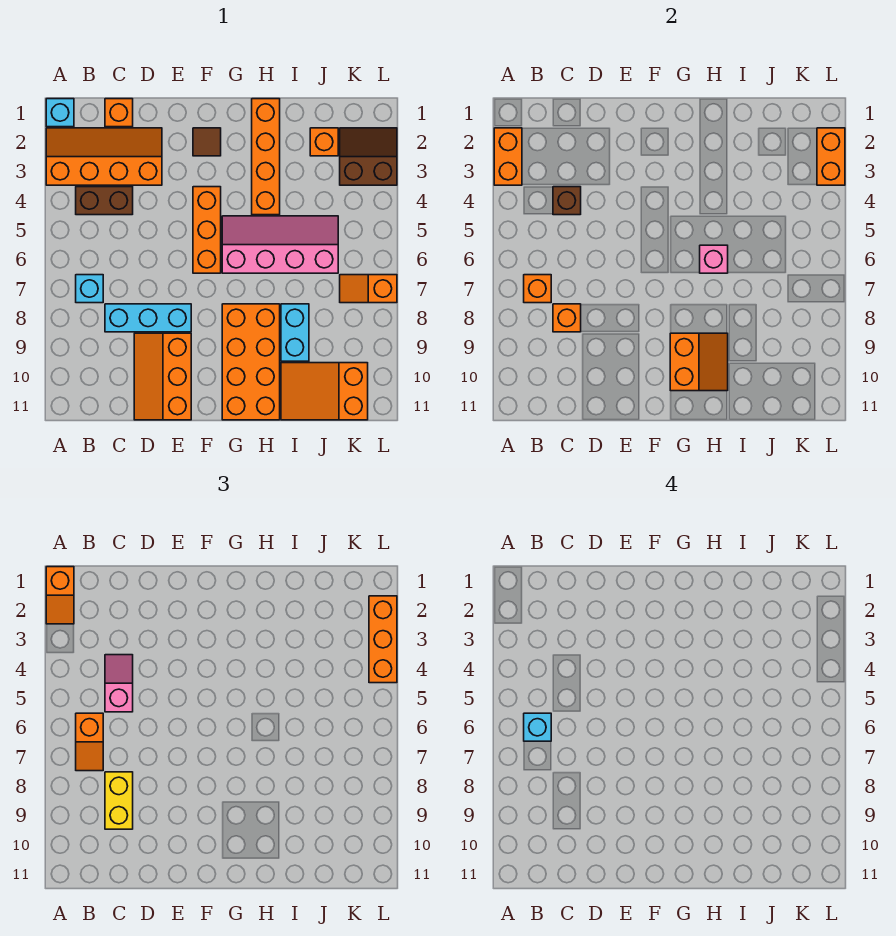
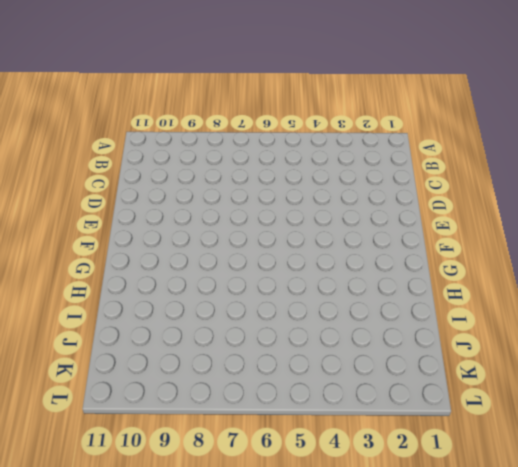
none -> cyan 1x1 brick [46,99,74,127]
none -> orange 2x4 slope [46,128,162,185]
none -> brown 1x2 brick [76,187,133,215]
none -> cyan 1x1 brick [76,275,103,303]

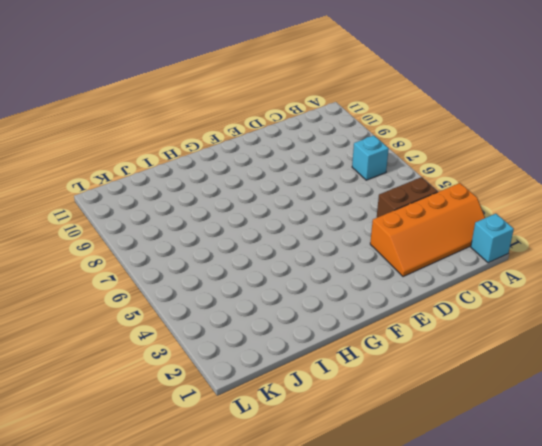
none -> orange 1x1 brick [105,99,133,127]
none -> cyan 1x3 brick [105,304,191,332]
none -> orange 2x3 slope [134,333,191,420]
none -> brown 1x1 tile [193,128,221,156]

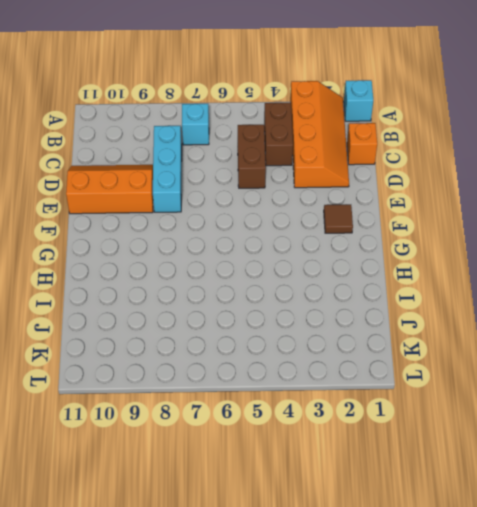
brown 1x2 brick [238,125,266,188] -> none
none -> orange 1x3 brick [193,187,221,273]
none -> pink 2x4 slope [222,216,338,273]
none -> orange 2x4 brick [222,304,280,420]
none -> orange 1x4 brick [252,99,280,215]

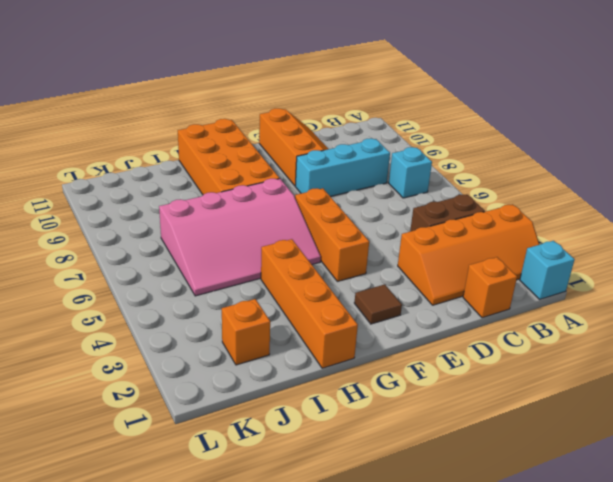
pink 3x4 slope [159,179,321,296] -> pink 2x4 slope [222,216,338,273]
none -> cyan 1x2 brick [281,304,309,361]
none -> orange 2x3 slope [281,363,368,420]
none -> brown 2x2 slope [340,128,397,185]
none -> orange 1x2 slope [340,275,397,303]

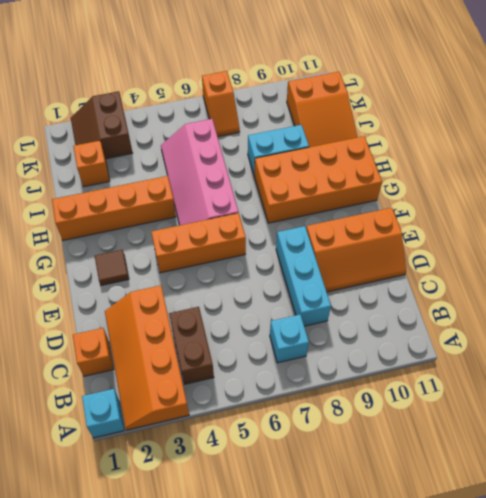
none -> orange 1x2 brick [494,128,522,185]
none -> orange 1x1 brick [524,275,551,303]
none -> brown 1x1 brick [553,187,581,215]
none -> orange 1x1 brick [553,304,581,332]

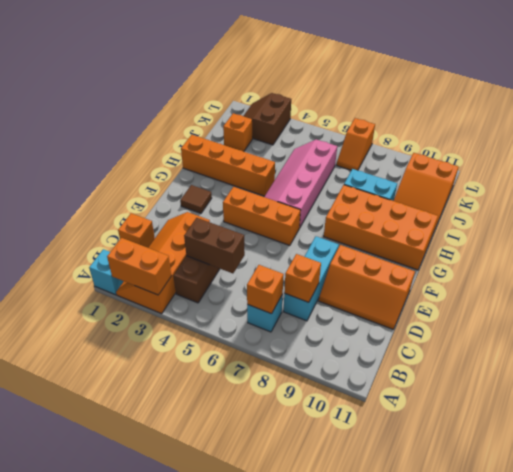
brown 1x2 brick [184,218,245,273] -> brown 1x1 brick [553,187,581,215]
none -> orange 2x2 slope [670,333,728,391]
none -> pink 1x1 brick [700,245,728,273]
none -> orange 1x2 brick [817,128,845,185]
none -> orange 1x2 slope [46,567,74,624]

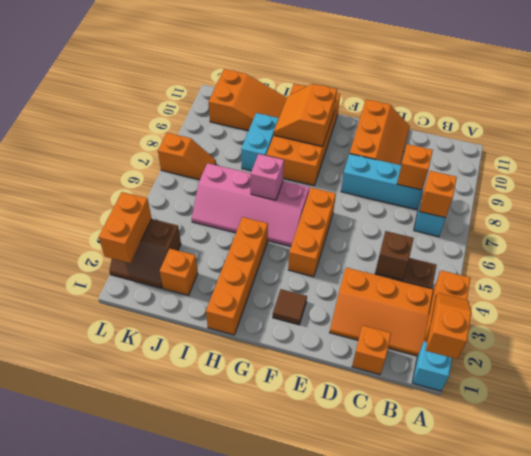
none -> orange 1x2 slope [76,713,103,771]
none -> pink 1x2 slope [105,655,133,712]
none -> yellow 1x2 brick [105,772,133,829]
none -> orange 1x3 brick [369,596,397,683]

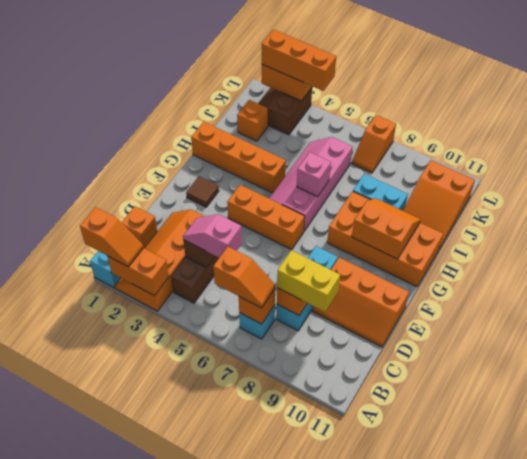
none -> cyan 1x1 brick [524,713,551,741]

